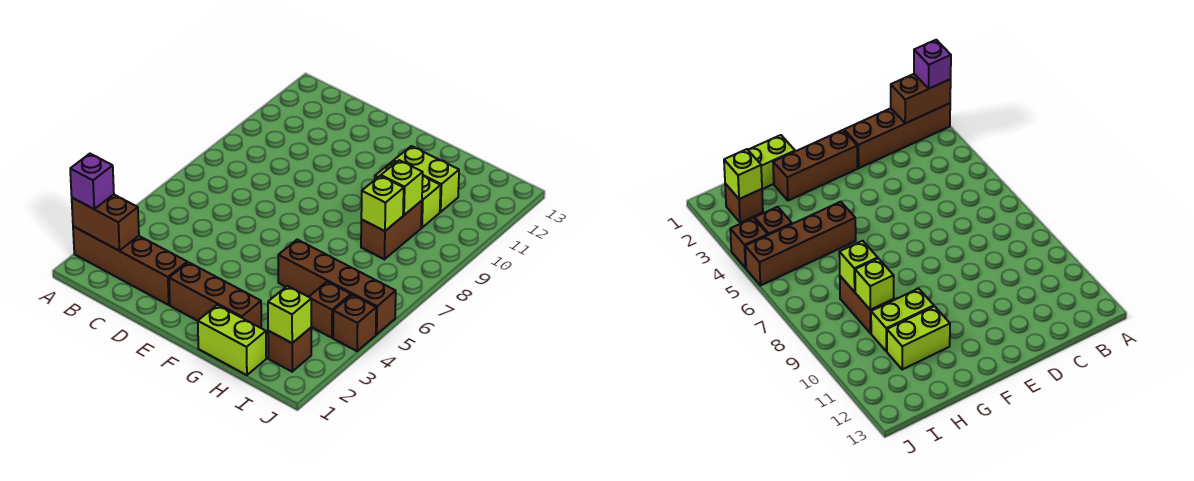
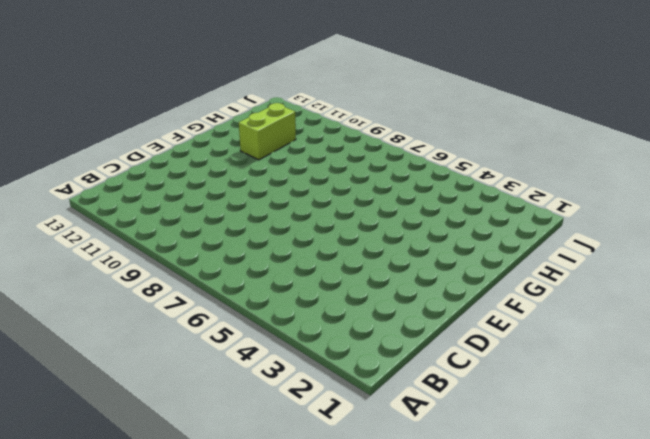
none -> brown 1x4 brick [73,226,187,305]
none -> brown 1x3 brick [169,262,261,328]
none -> lime 1x2 brick [198,305,266,375]

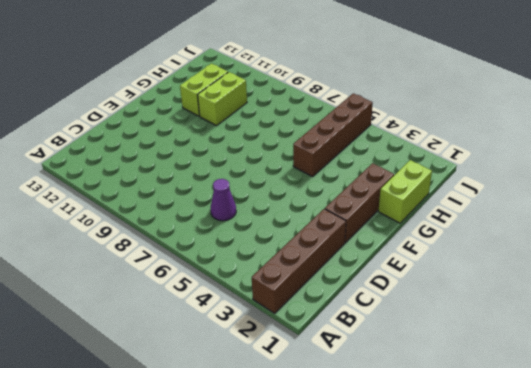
purple 1x1 cone [211,179,236,221] -> none
none -> brown 1x2 brick [361,201,422,259]
none -> brown 1x1 brick [268,328,311,372]
none -> brown 1x1 brick [309,282,351,338]

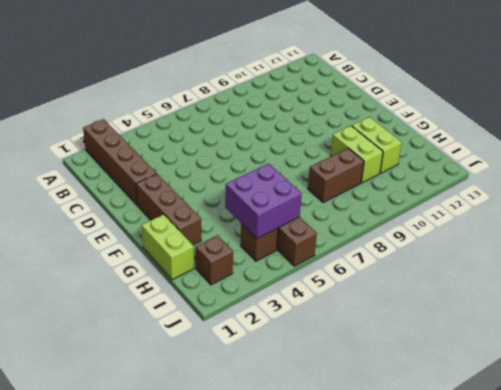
purple 2x2 brick [225,164,302,238] -> none
none -> brown 1x1 brick [333,295,376,351]
none -> brown 1x2 brick [72,194,139,251]
none -> lime 1x1 brick [361,176,404,231]

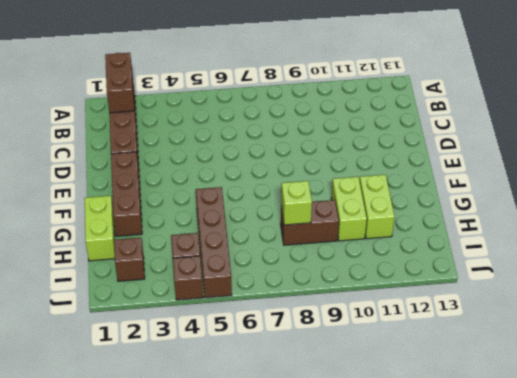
none -> lime 1x1 brick [381,160,423,215]
none -> lime 1x1 brick [268,286,311,343]
none -> purple 1x1 brick [70,154,114,209]

